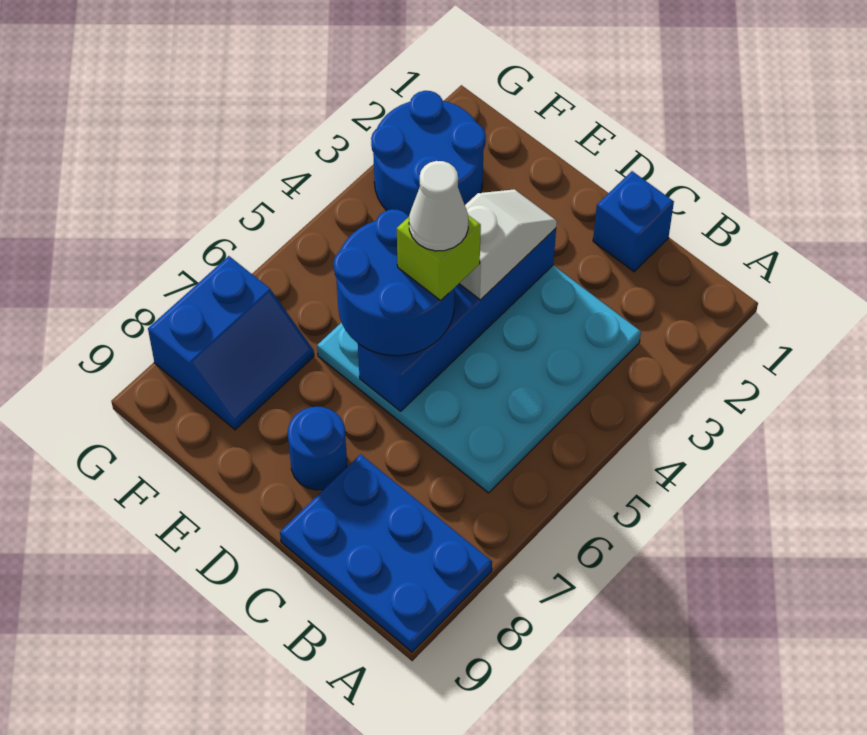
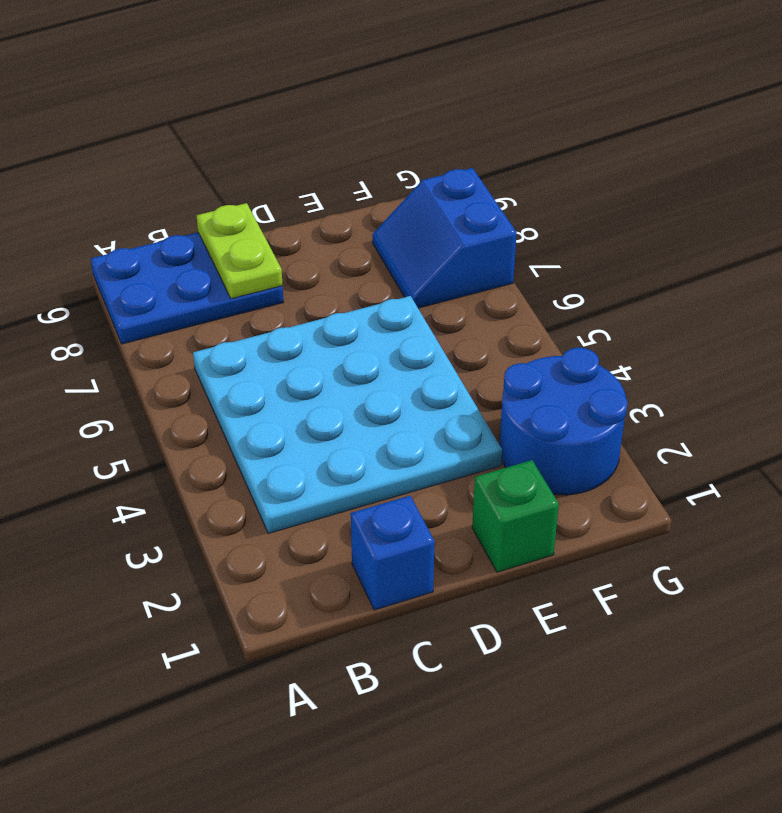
lime 1x2 plate [196,203,283,299] -> none
green 1x1 brick [472,460,559,572] -> none
none -> blue 1x1 round brick [288,407,347,490]
none -> blue 1x4 brick [358,228,556,411]

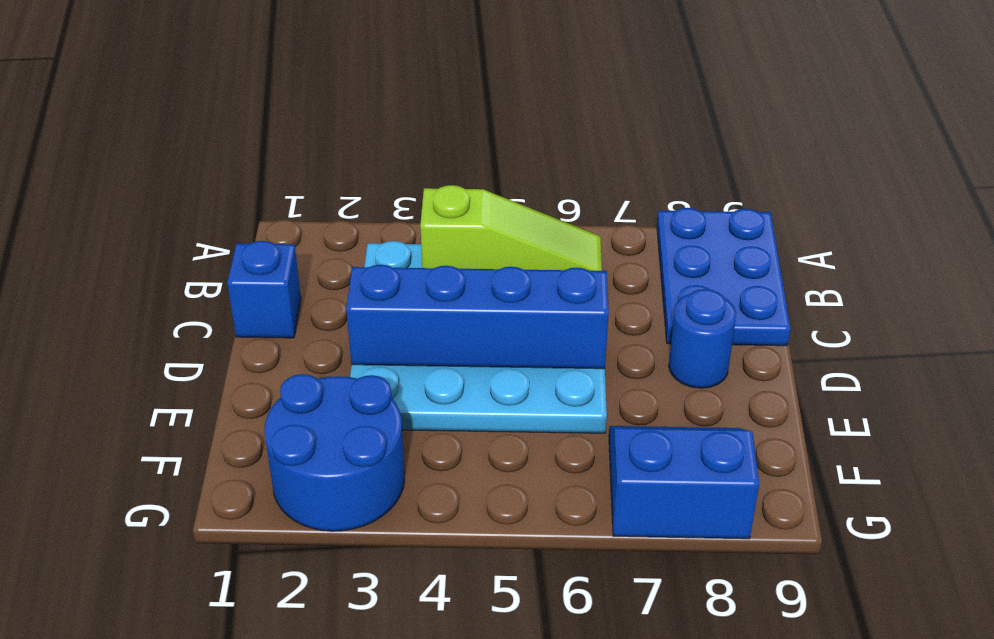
lime 1x3 slope [420,185,602,271] -> none
none -> white 1x2 slope [459,189,557,300]
none -> blue 2x2 round brick [334,209,455,356]

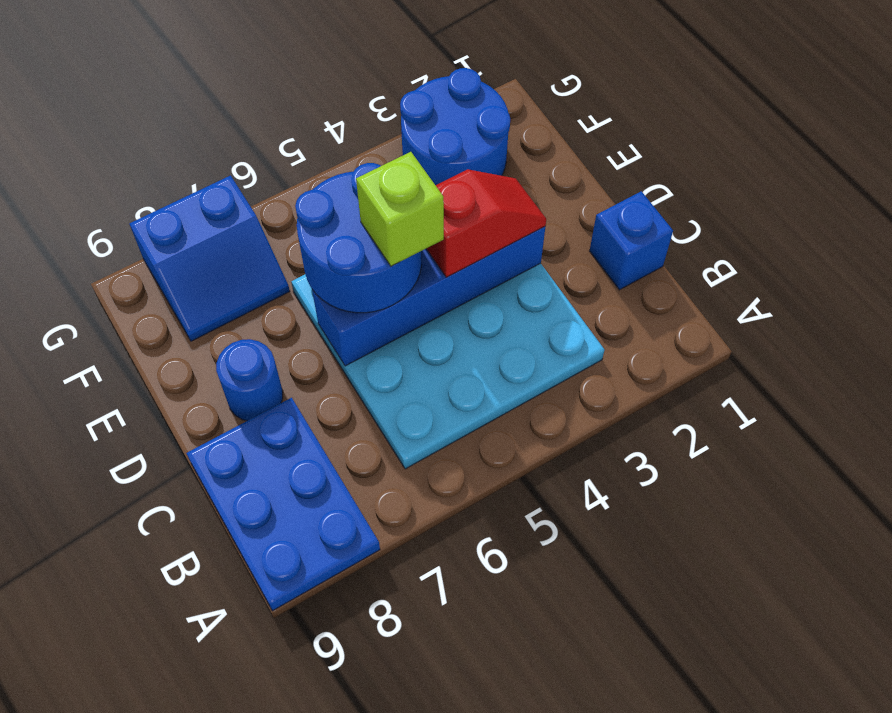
red 1x2 slope [426,169,546,277] -> white 1x2 slope [459,189,557,300]
none -> white 1x1 cone [409,161,468,251]

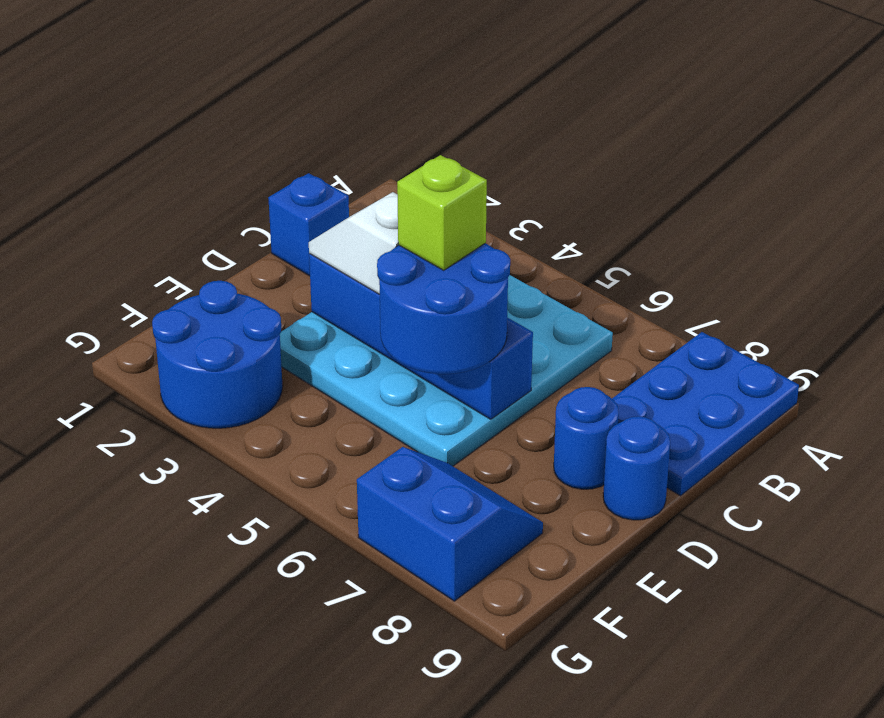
blue 1x1 round brick [603,416,670,520] -> none
none -> white 1x1 cone [409,161,468,251]

